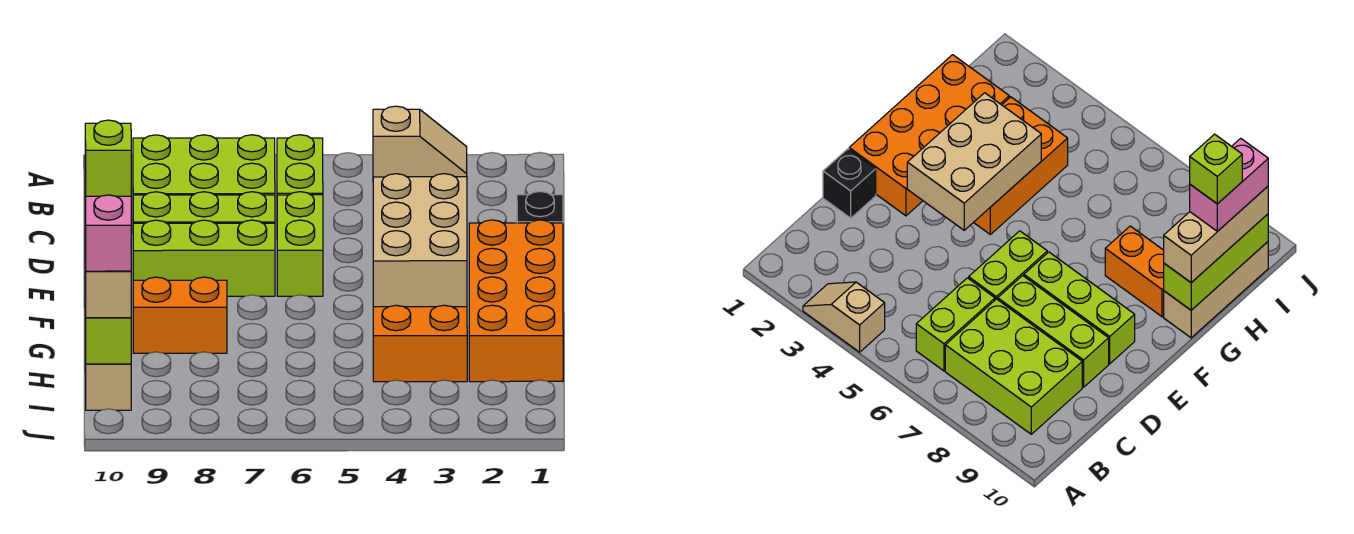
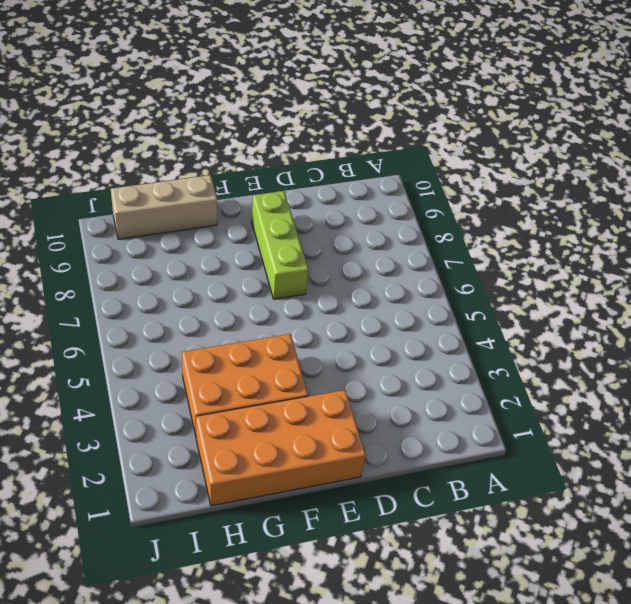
none -> tan 1x2 slope [373,106,467,177]
none -> lime 1x2 brick [277,135,323,195]
none -> lime 2x3 brick [133,135,275,195]

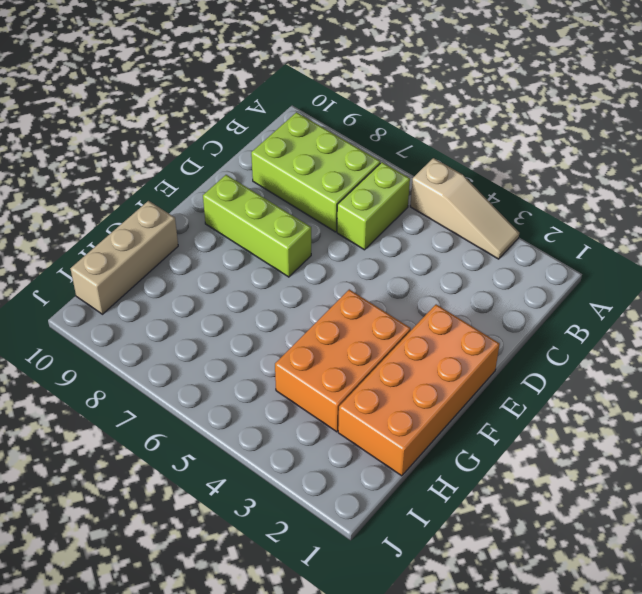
tan 1x3 slope [410,158,519,259] -> tan 1x2 slope [373,106,467,177]
none -> black 1x1 brick [517,192,563,223]
none -> lime 1x2 brick [277,192,323,296]
none -> lime 1x3 brick [133,192,275,223]

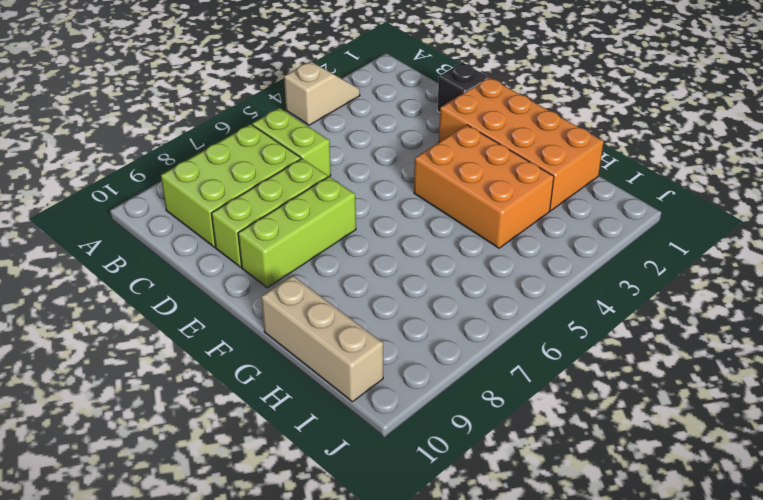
none -> lime 1x2 brick [277,192,323,296]
none -> orange 1x2 brick [133,277,227,353]
none -> tan 2x3 brick [373,174,467,307]

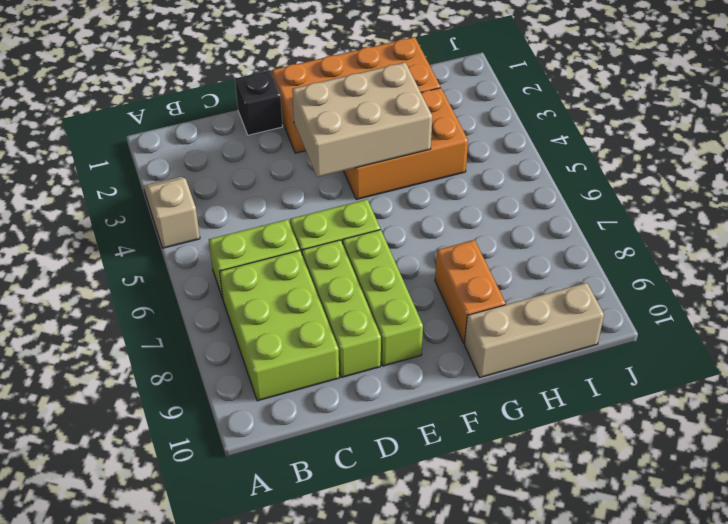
none -> lime 1x3 brick [85,280,131,364]
none -> tan 1x3 brick [85,234,131,318]
none -> pink 1x2 brick [85,187,131,271]

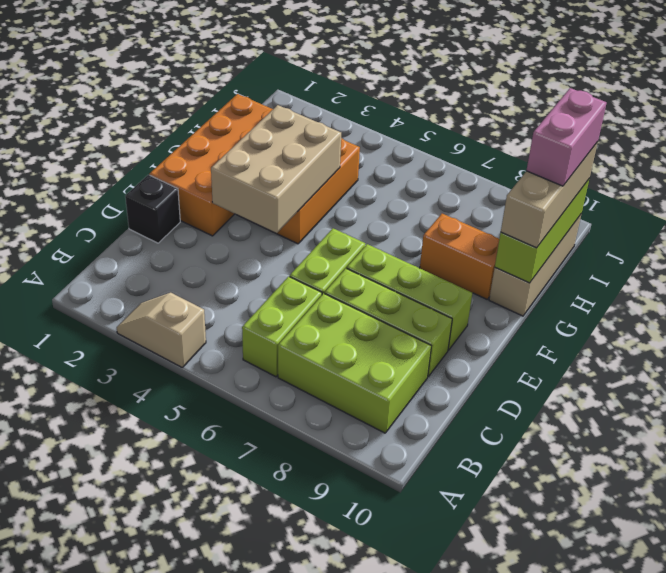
none -> lime 1x1 brick [85,120,131,196]

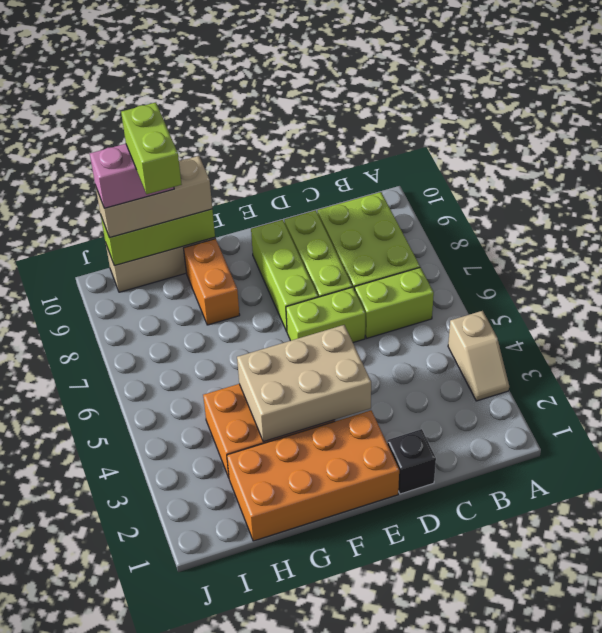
lime 1x2 brick [121,102,182,194] -> lime 1x1 brick [85,120,131,196]

